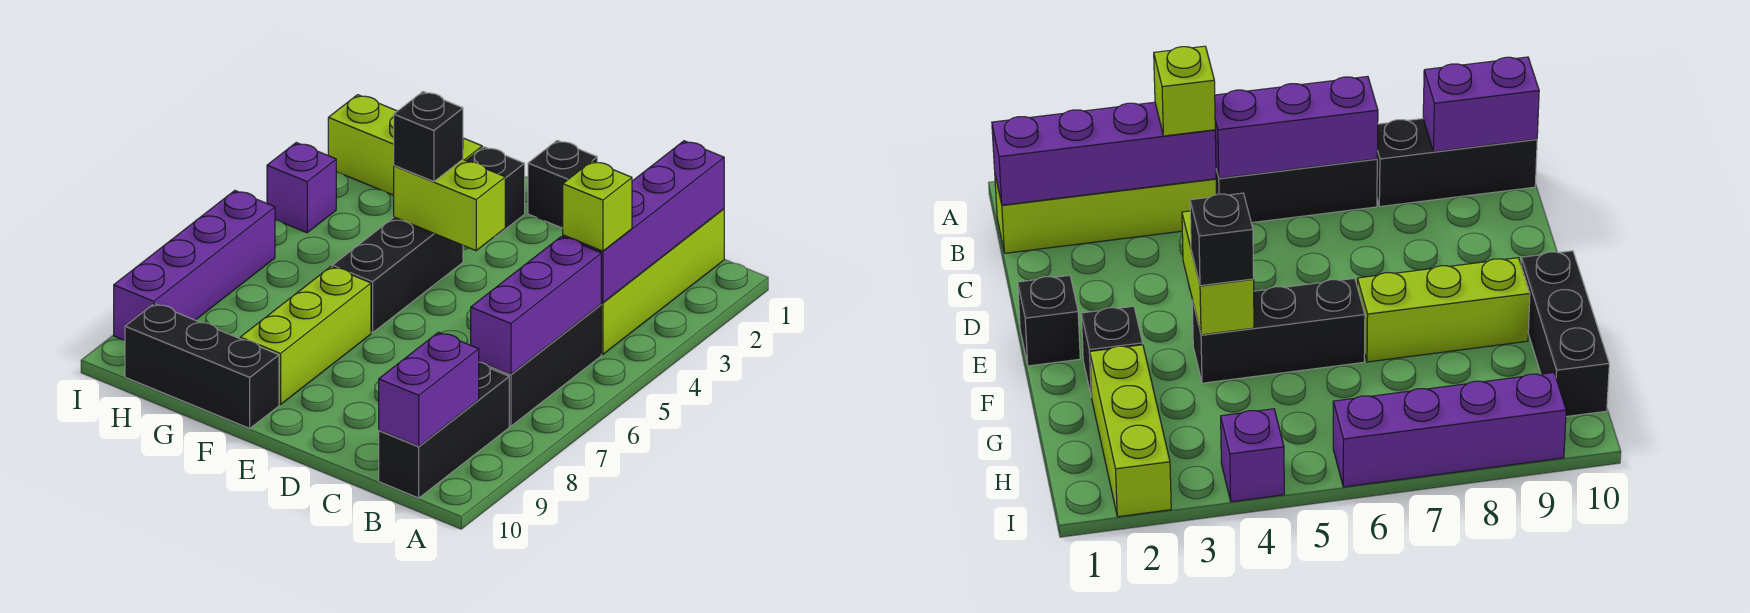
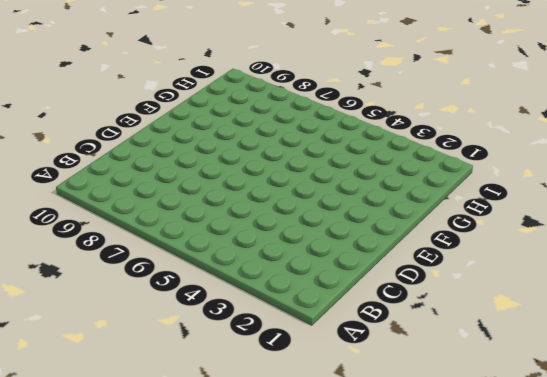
none -> lime 1x4 brick [601,209,724,354]
none -> black 1x3 brick [487,305,601,426]
none -> black 1x3 brick [379,362,509,498]

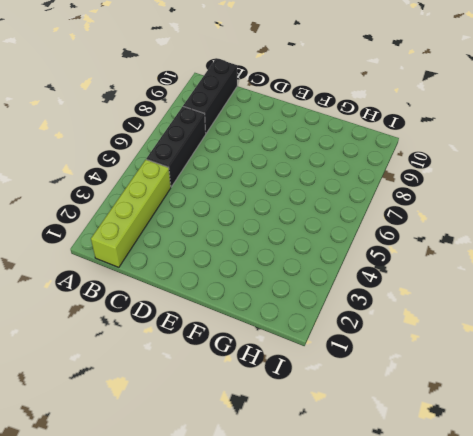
none -> black 1x1 brick [528,140,597,228]
none -> black 1x1 brick [467,147,525,237]
none -> black 1x3 brick [332,217,463,333]

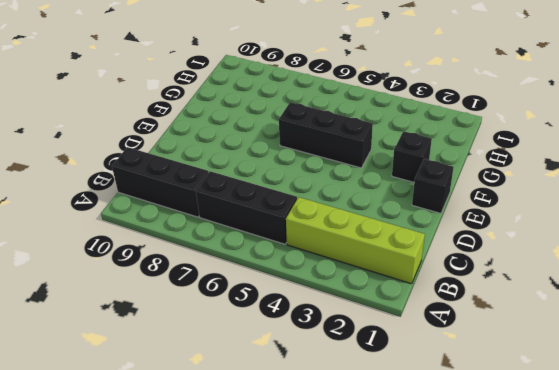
none -> lime 1x3 brick [240,267,371,405]
none -> black 1x3 brick [125,304,279,428]
none -> lime 1x3 brick [328,95,482,195]

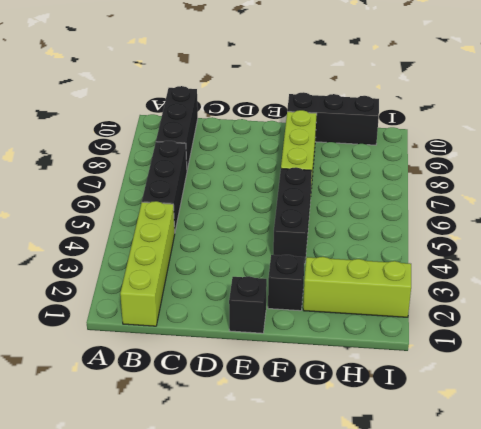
none -> purple 1x1 brick [267,143,336,233]
none -> purple 1x4 brick [114,191,275,340]
none -> purple 1x4 brick [563,141,724,303]

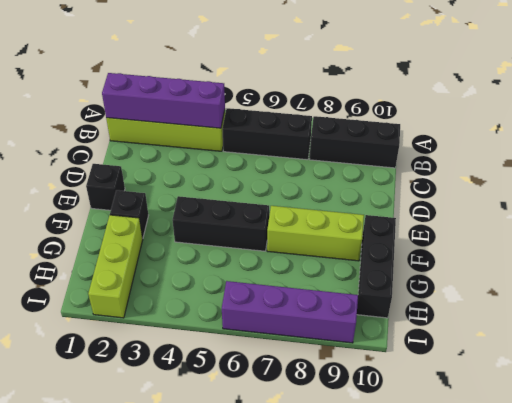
none -> purple 1x1 brick [267,143,336,233]
none -> purple 1x3 brick [471,237,601,375]
none -> purple 1x2 brick [379,332,479,446]

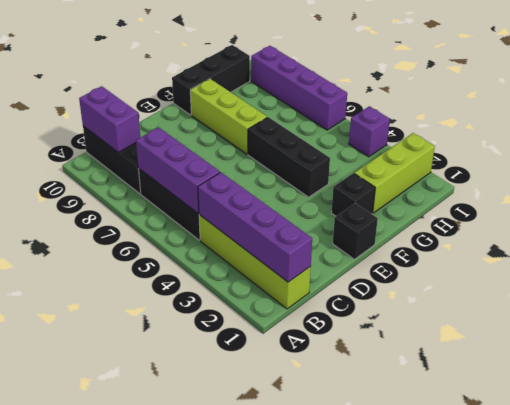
none -> lime 1x2 brick [394,160,505,251]
none -> lime 1x1 brick [563,161,632,251]
none -> black 1x1 brick [394,92,463,182]

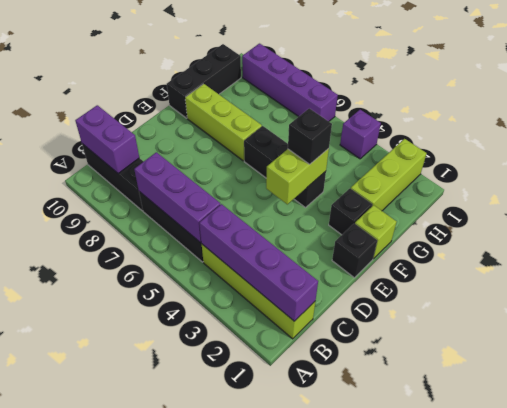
lime 1x1 brick [355,205,397,259] -> lime 1x1 brick moved to [563,161,632,251]

